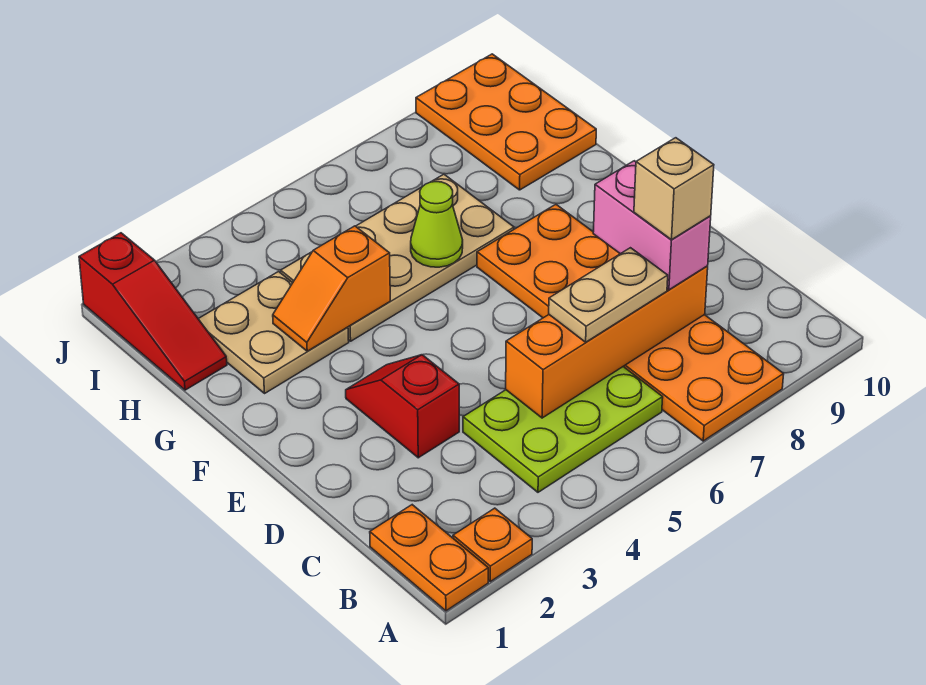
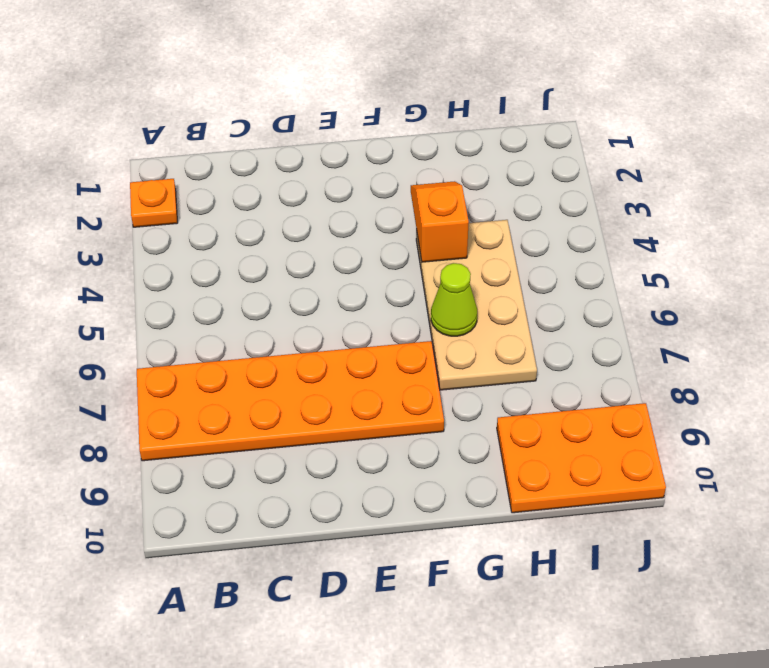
none -> orange 1x2 plate [370,505,488,611]
none -> lime 2x3 plate [463,367,663,492]
none -> red 1x2 slope [346,355,459,458]

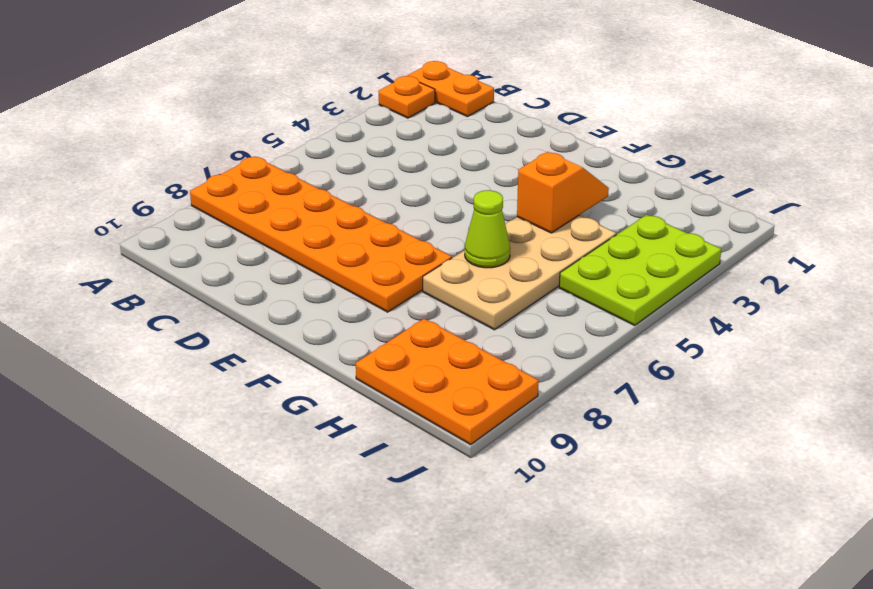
lime 2x3 plate [559,215,721,325] -> lime 2x3 plate moved to [463,367,663,492]
none -> red 1x2 slope [346,355,459,458]
none -> tan 2x2 plate [198,272,349,393]
none -> red 1x3 slope [79,233,227,390]

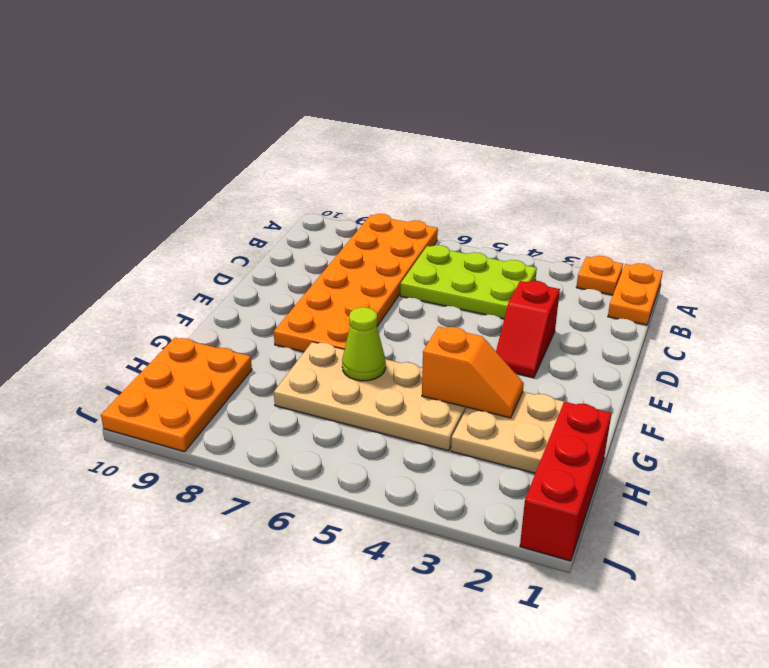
red 1x3 brick [520,402,612,561] -> red 1x3 slope [79,233,227,390]
none -> orange 1x4 brick [506,266,708,418]
none -> tan 1x2 plate [549,248,668,342]
none -> pink 1x2 brick [593,161,711,290]

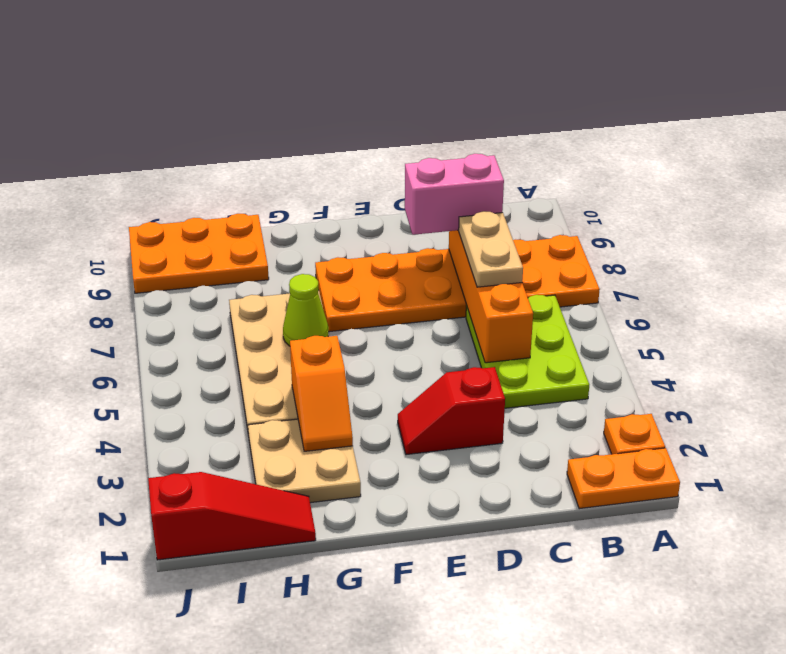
none -> tan 1x1 brick [634,138,714,240]

